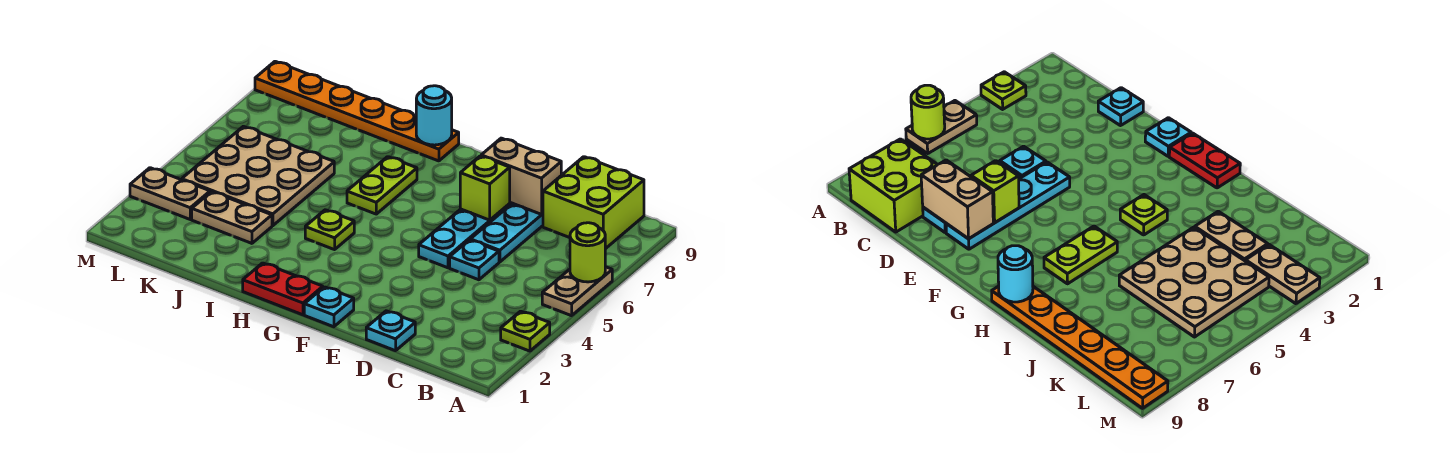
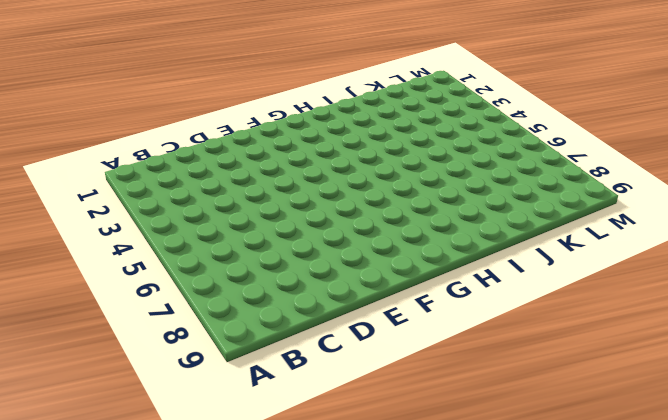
none -> lime 1x1 plate [501,311,550,351]
none -> tan 1x2 plate [542,267,612,316]
none -> lime 2x2 brick [543,157,644,249]

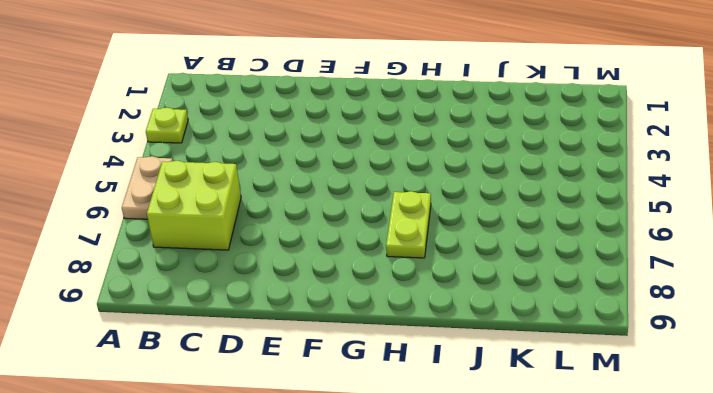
lime 2x2 brick [147,161,241,250] -> lime 2x2 brick moved to [543,157,644,249]
none -> cyan 1x1 plate [366,311,415,351]
none -> cyan 1x1 plate [450,240,499,280]
none -> cyan 1x3 plate [470,203,543,262]

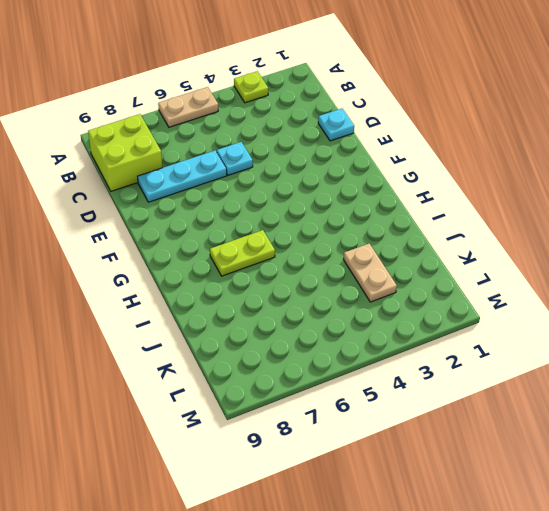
none -> cyan 1x4 plate [419,203,512,268]
none -> cyan 1x1 plate [304,287,354,327]
none -> red 1x2 plate [243,263,323,315]

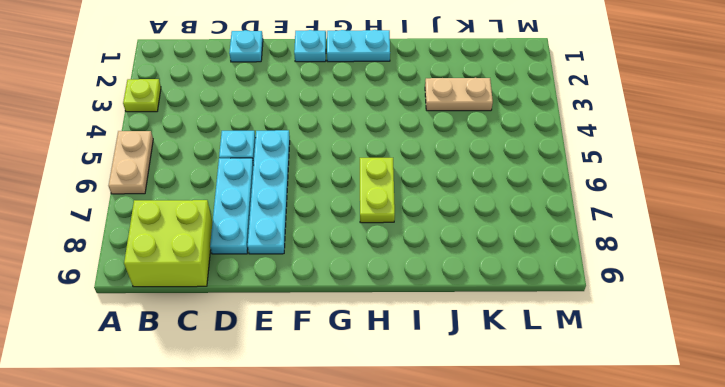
cyan 1x2 plate [327,30,390,62] -> red 1x2 plate [243,263,323,315]
none -> lime 1x1 plate [305,210,354,250]
none -> orange 1x6 plate [255,61,459,161]
none -> tan 3x3 plate [182,126,334,226]

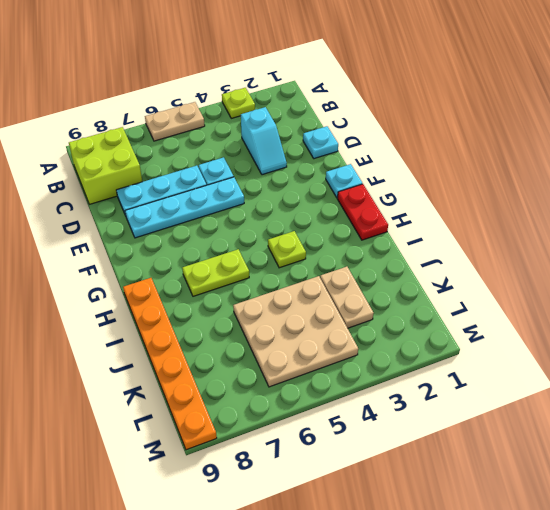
cyan 1x2 slope [241,107,287,175] -> none
none -> tan 1x2 plate [130,168,210,219]
none -> lime 1x1 round brick [570,223,605,282]
none -> tan 1x2 brick [481,138,561,214]

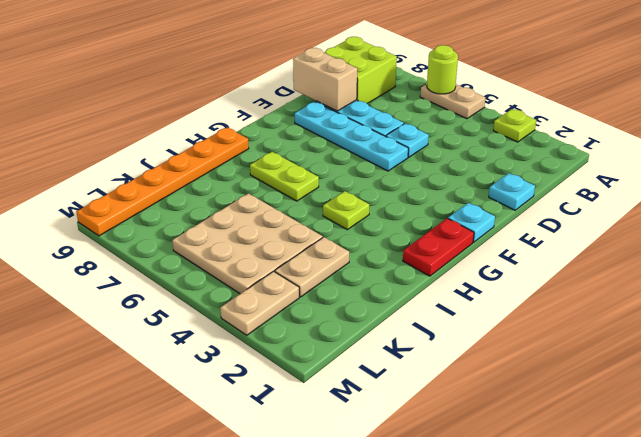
tan 1x2 brick [293,48,357,111] -> tan 1x2 brick turned to [481,138,561,214]
none -> lime 1x1 brick [460,156,510,220]
none -> cyan 1x1 round brick [416,86,452,145]

